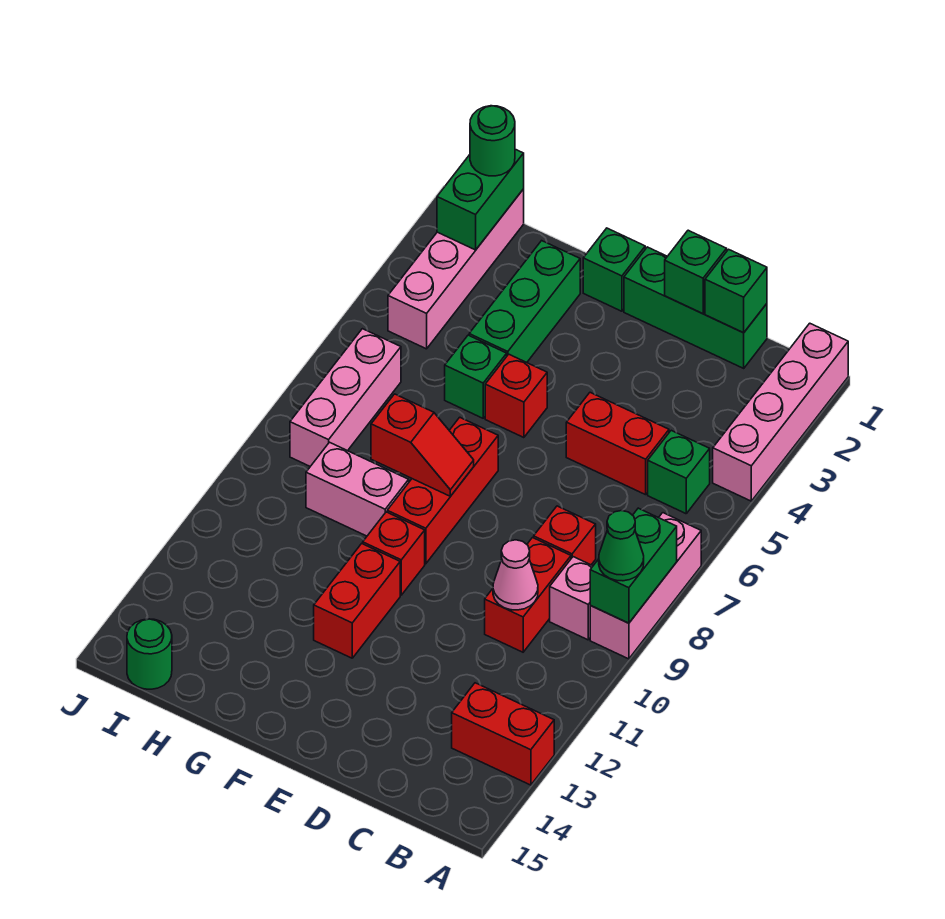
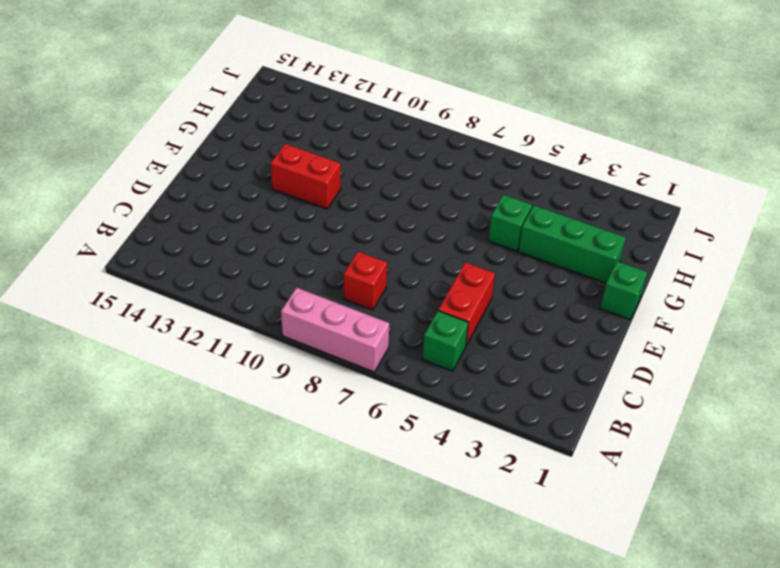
none -> pink 1x4 brick [713,323,848,501]
none -> red 1x2 brick [452,683,554,785]
none -> pink 1x1 brick [550,557,593,640]

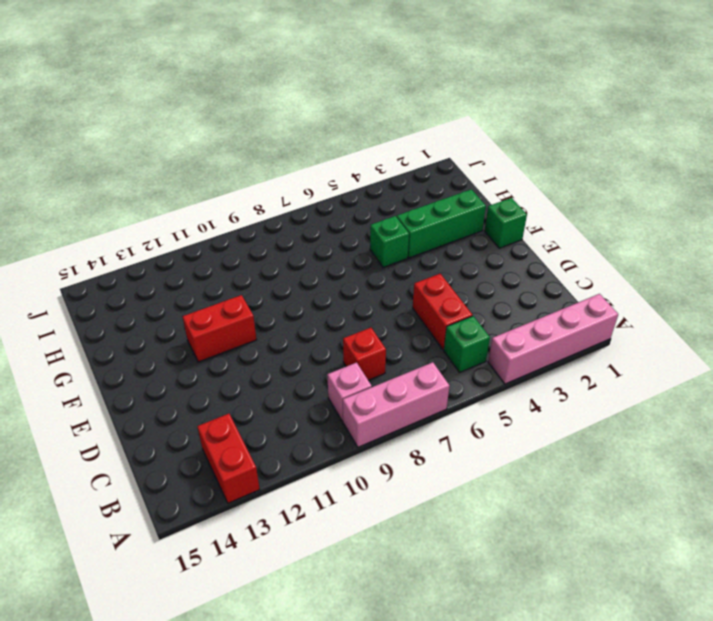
none -> green 1x3 brick [624,247,767,368]
none -> red 1x2 brick [485,538,571,652]
none -> red 1x1 brick [485,354,547,438]

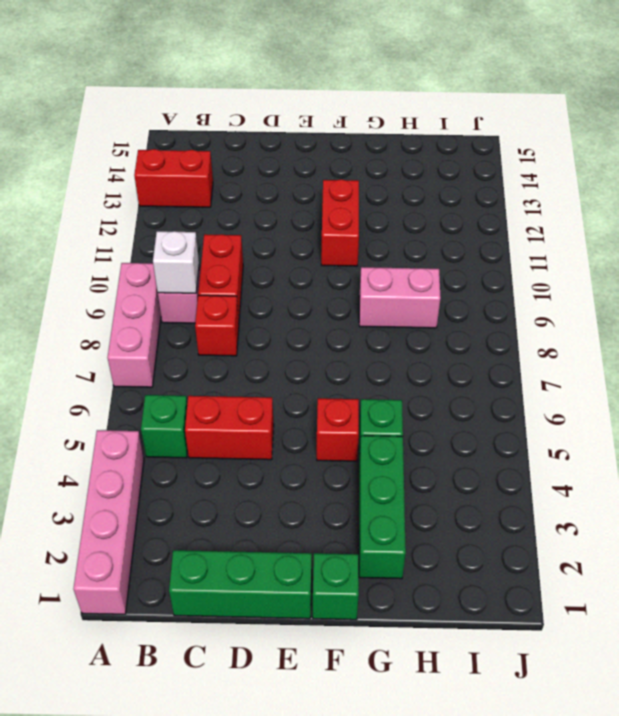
white 1x1 brick [153,231,199,293] -> none
none -> red 1x3 brick [387,417,498,564]
none -> red 1x1 brick [363,512,425,595]
none -> pink 1x4 brick [388,189,524,349]

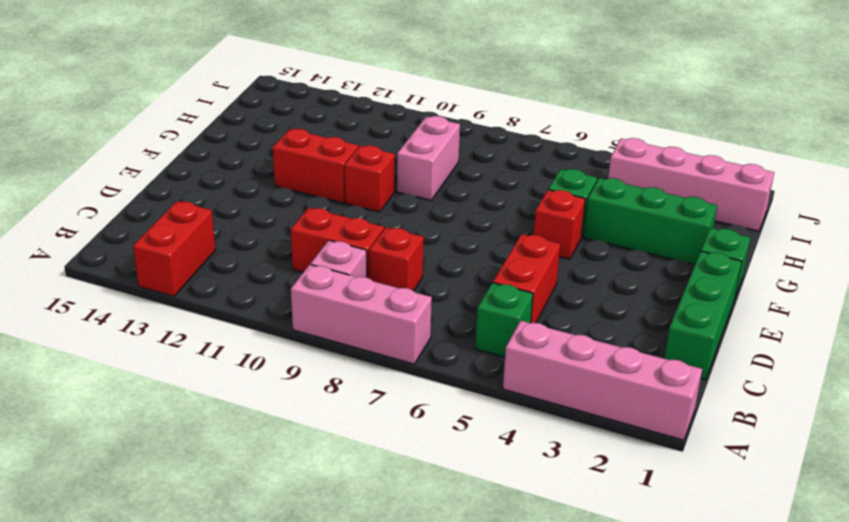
none -> red 1x3 brick [387,417,498,564]
none -> pink 1x3 brick [290,329,401,466]
none -> green 1x1 round brick [127,619,172,689]

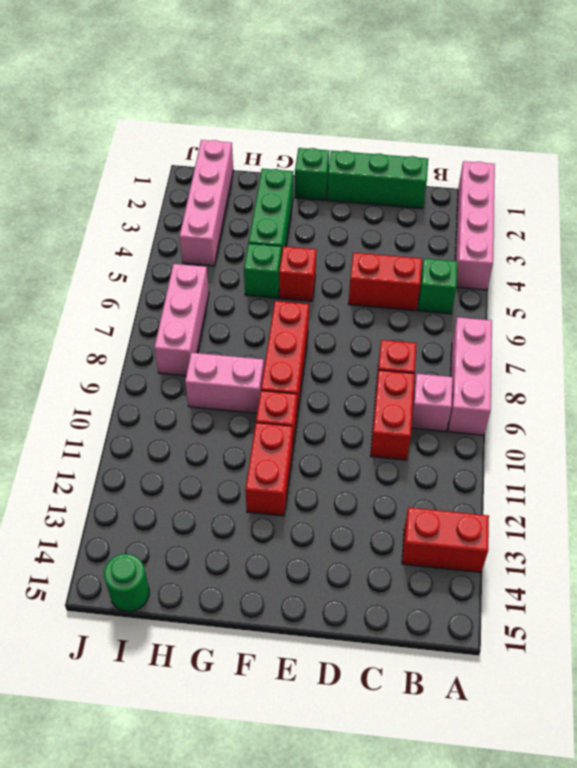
none -> green 1x2 brick [590,508,677,623]
none -> green 1x1 brick [705,249,767,333]
none -> pink 1x1 cone [493,540,538,610]

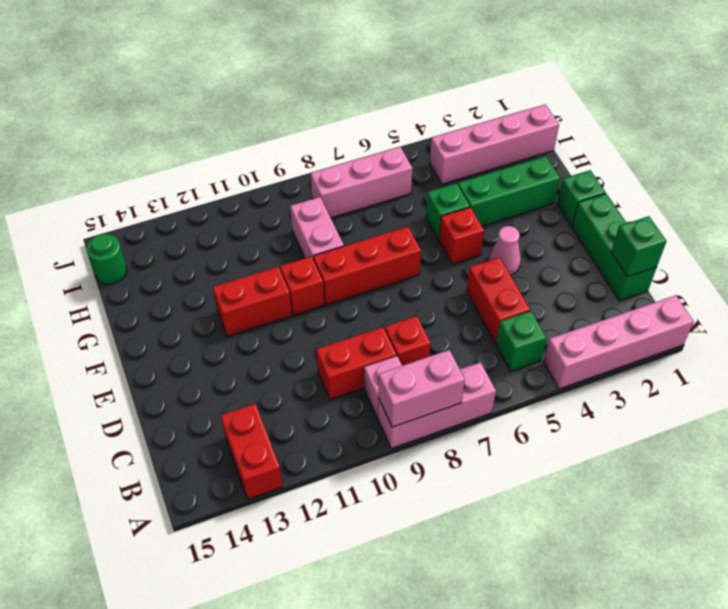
pink 1x2 brick [378,350,465,427] -> green 1x2 brick [590,508,677,623]
pink 1x1 cone [488,226,521,275] -> pink 1x1 cone moved to [493,540,538,610]
none -> green 1x1 brick [665,230,727,313]
none -> red 1x2 slope [371,394,474,496]
none -> green 1x2 brick [437,149,524,250]

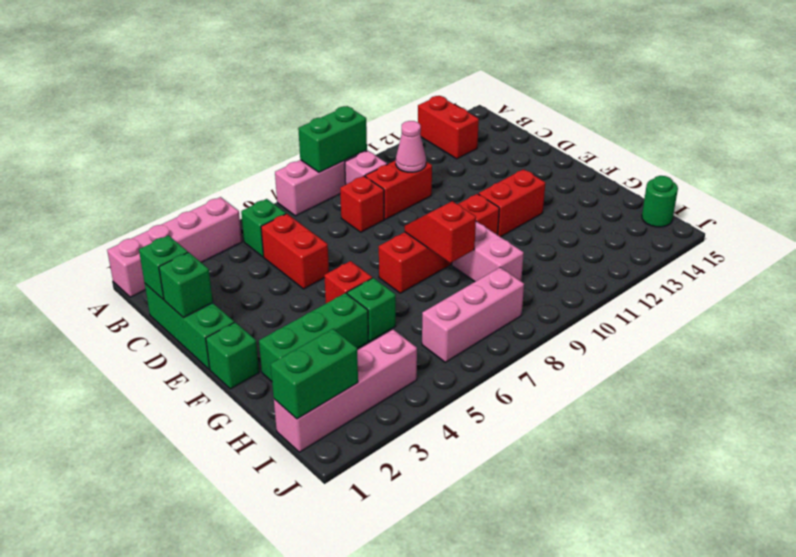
none -> green 1x1 cone [599,511,644,581]
none -> green 1x1 round brick [470,106,515,176]

